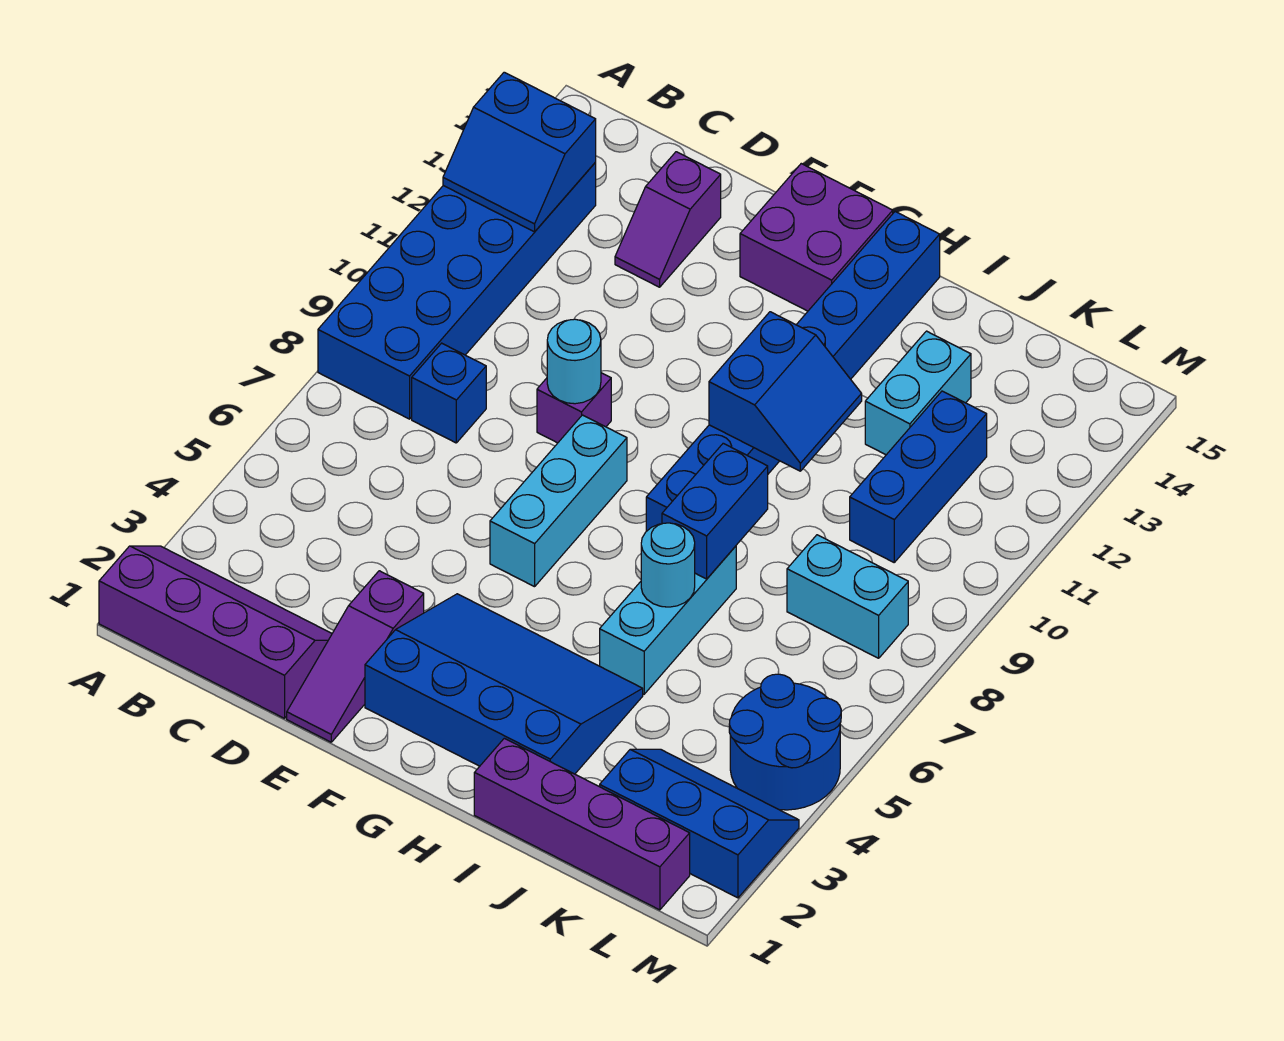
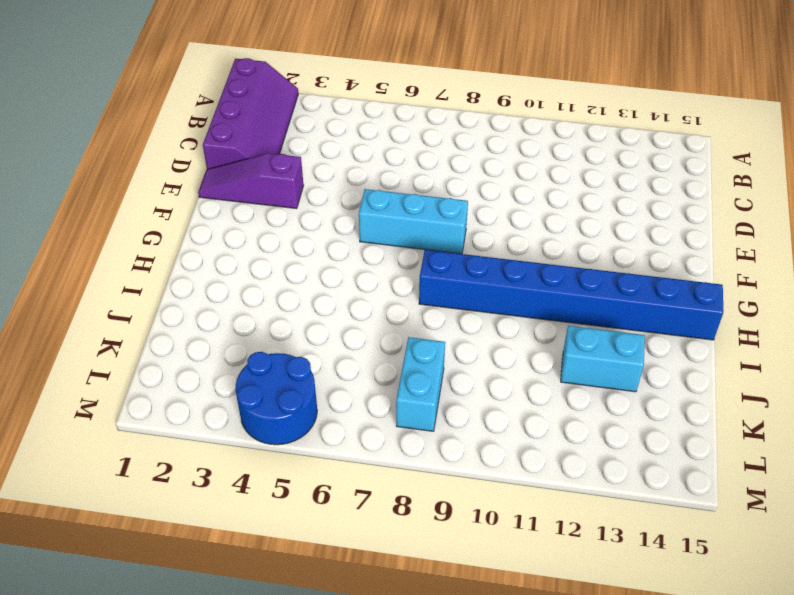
none -> blue 2x6 brick [318,163,596,419]
none -> blue 1x1 brick [412,343,486,443]
none -> purple 1x2 slope [615,152,721,287]

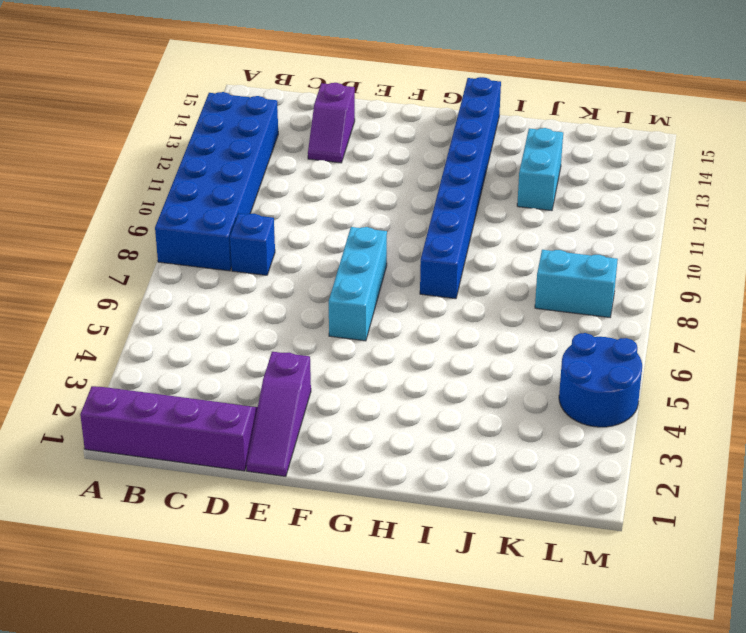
none -> purple 1x1 brick [537,373,611,443]
none -> blue 3x4 slope [365,594,643,774]
none -> purple 2x2 brick [740,164,893,311]

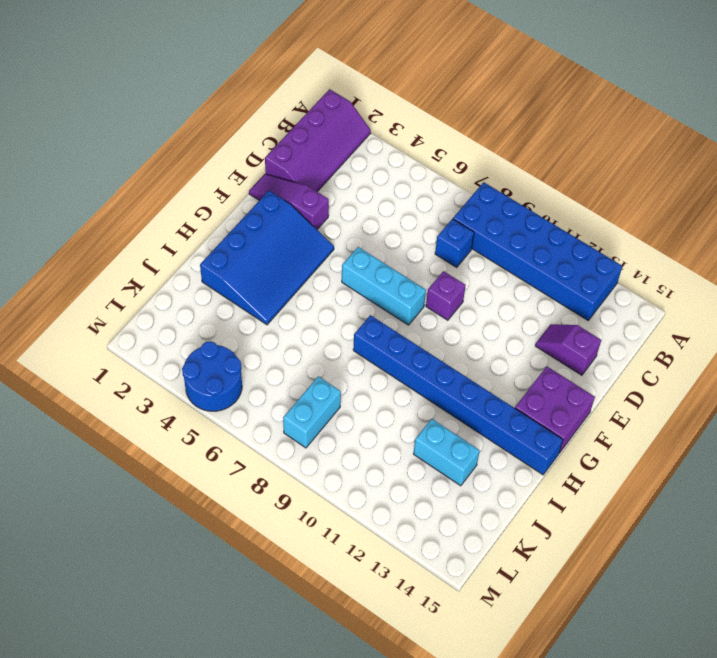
none -> purple 1x4 brick [474,738,690,910]
none -> cyan 1x3 brick [600,546,736,694]
none -> blue 2x3 slope [600,749,799,898]

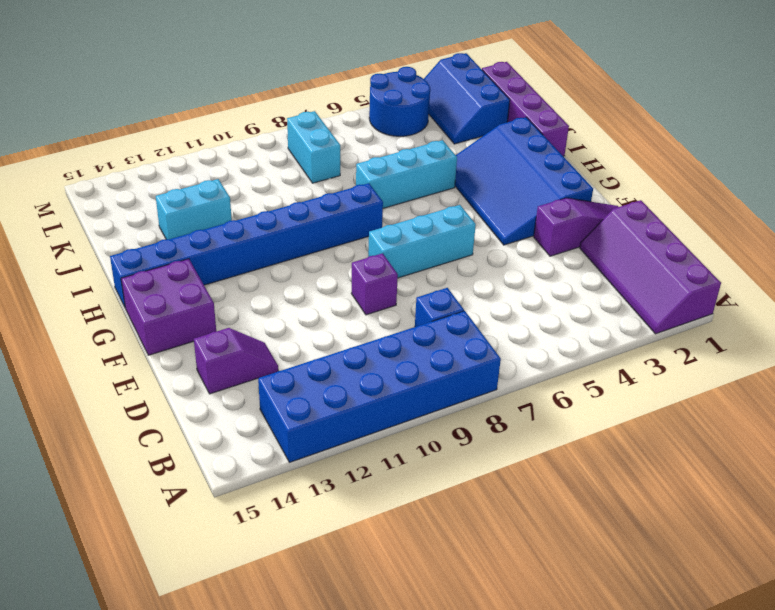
none -> blue 1x3 brick [850,391,987,562]
none -> blue 2x2 slope [443,72,596,232]
none -> cyan 1x1 round brick [547,319,601,404]

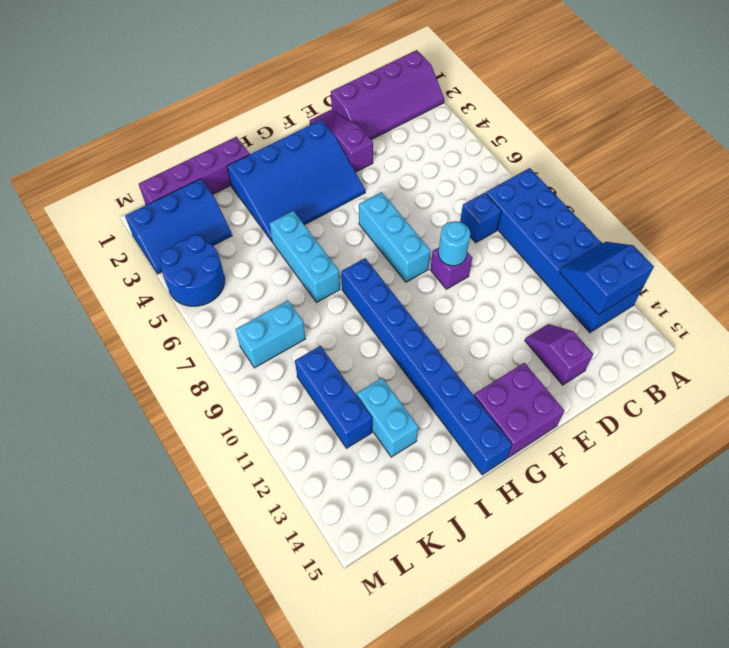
none -> blue 2x2 slope [709,312,862,471]
none -> cyan 1x1 round brick [641,523,695,607]
none -> blue 1x2 brick [662,443,768,579]

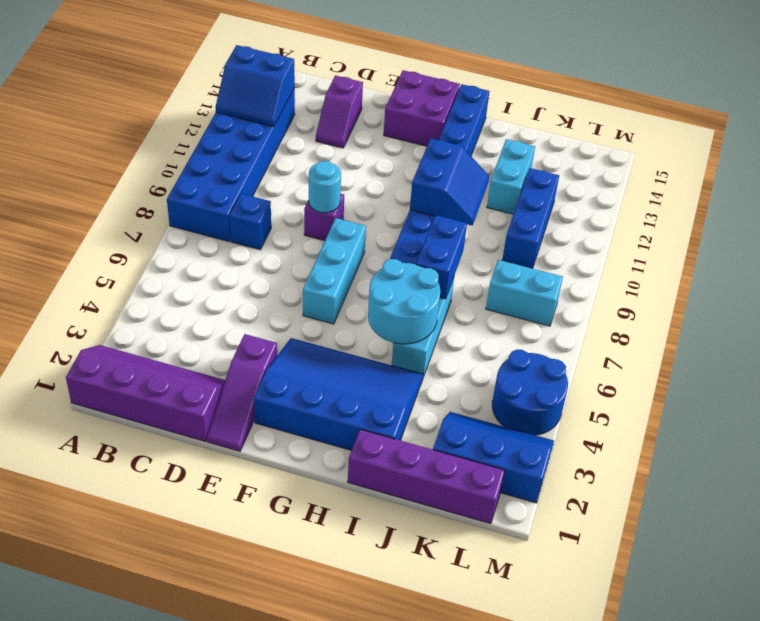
cyan 2x2 round brick [368,259,440,344] -> cyan 1x1 round brick [641,523,695,607]

